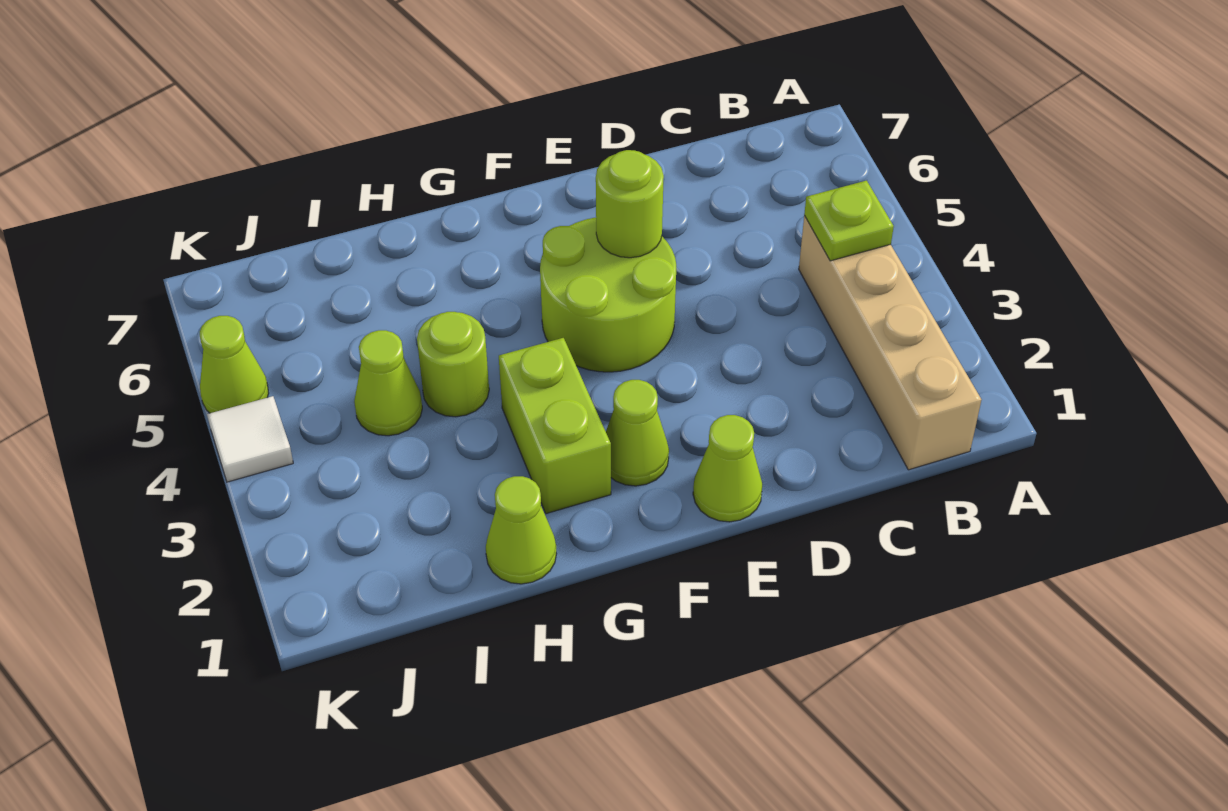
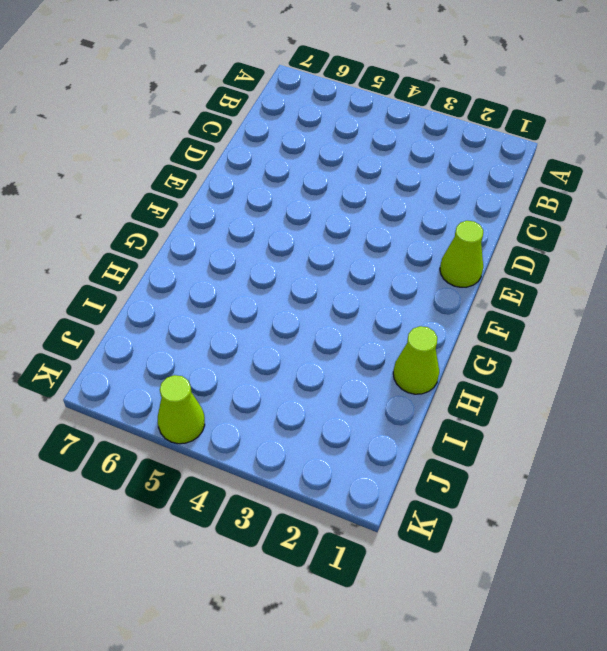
none -> tan 1x4 brick [799,215,981,470]
none -> lime 2x2 round brick [540,217,676,372]
none -> lime 1x1 cone [606,380,669,486]

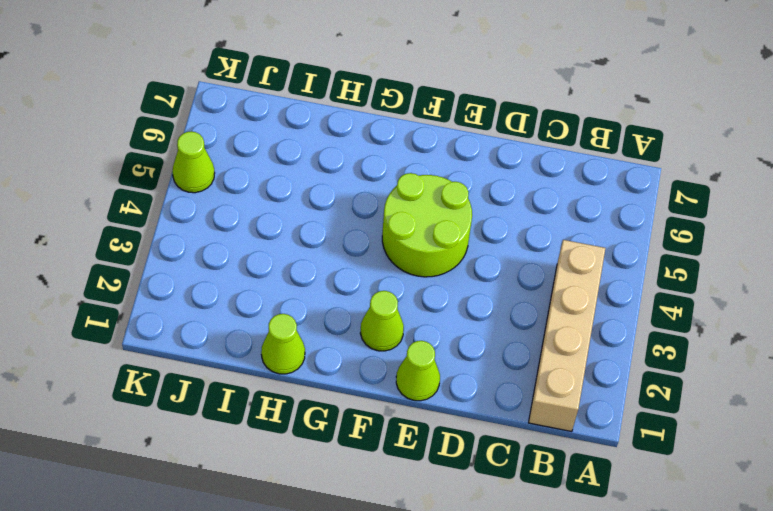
none -> lime 1x2 brick [499,338,611,514]
none -> lime 1x1 round brick [417,312,489,417]
none -> lime 1x1 cone [354,330,422,436]

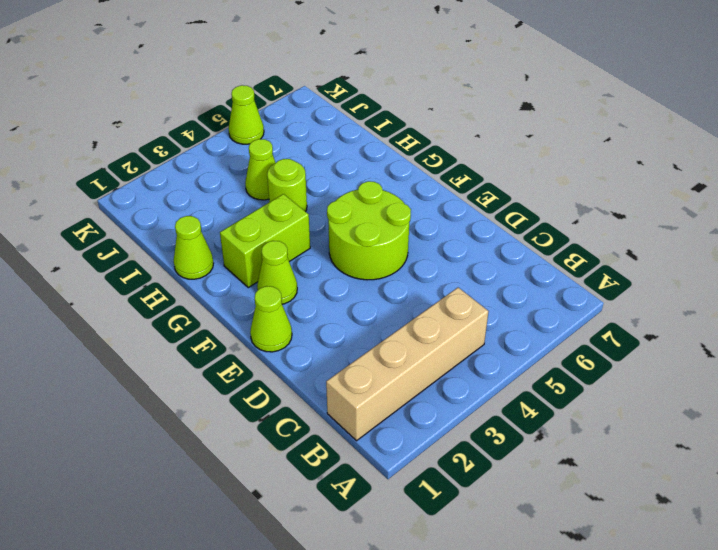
none -> white 1x1 tile [207,396,293,482]
none -> lime 1x1 plate [804,181,894,261]
none -> lime 1x1 round brick [596,150,664,258]

